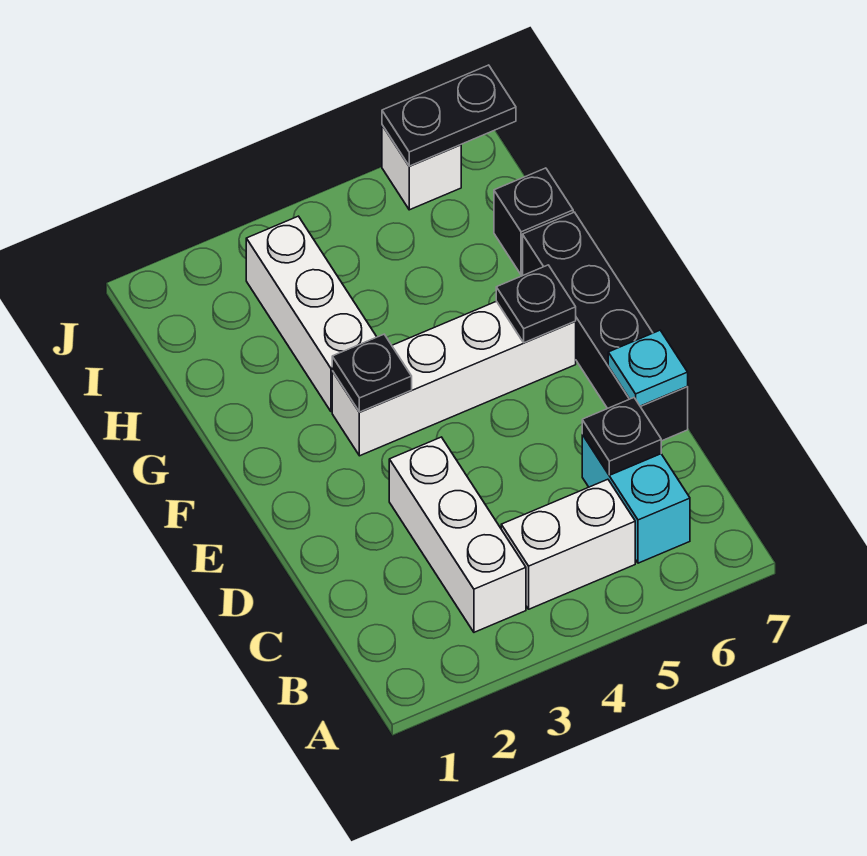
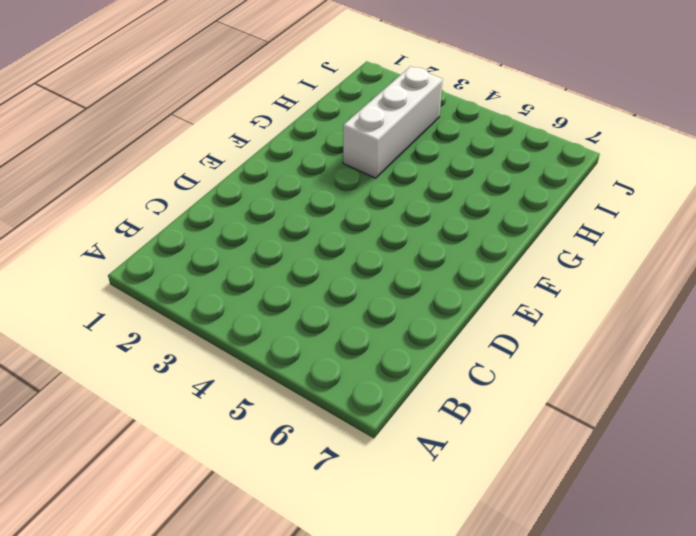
none -> white 1x3 brick [389,437,526,632]
none -> white 1x2 brick [501,479,635,609]
none -> cyan 1x2 brick [582,434,690,563]

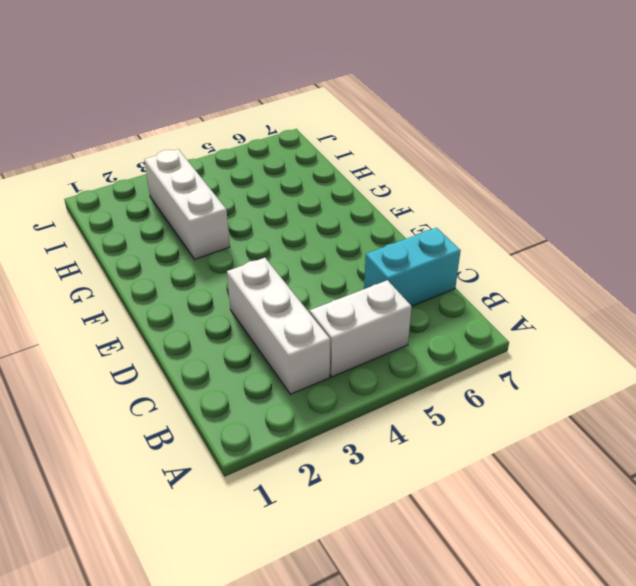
cyan 1x2 brick [364,228,461,306] -> cyan 1x2 brick turned to [582,434,690,563]
none -> black 1x4 brick [523,212,688,441]
none -> white 1x4 brick [332,301,576,456]
none -> black 1x1 brick [494,168,573,275]

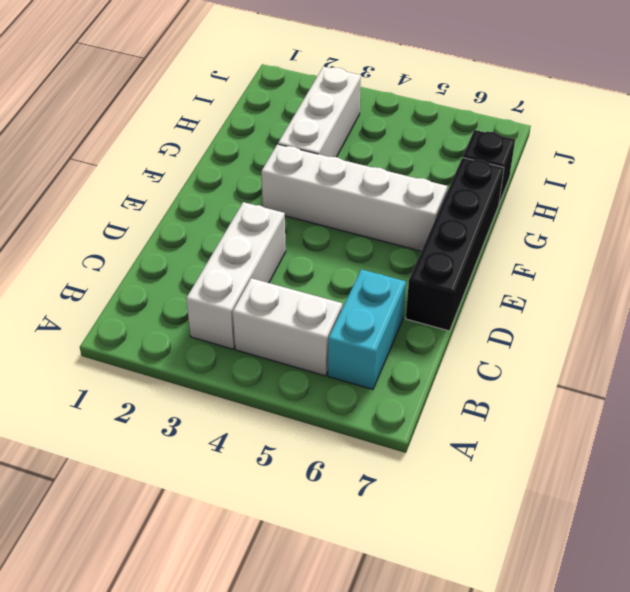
none -> white 1x1 brick [382,125,461,210]
none -> black 1x1 plate [582,398,661,475]
none -> cyan 1x1 plate [608,330,688,406]

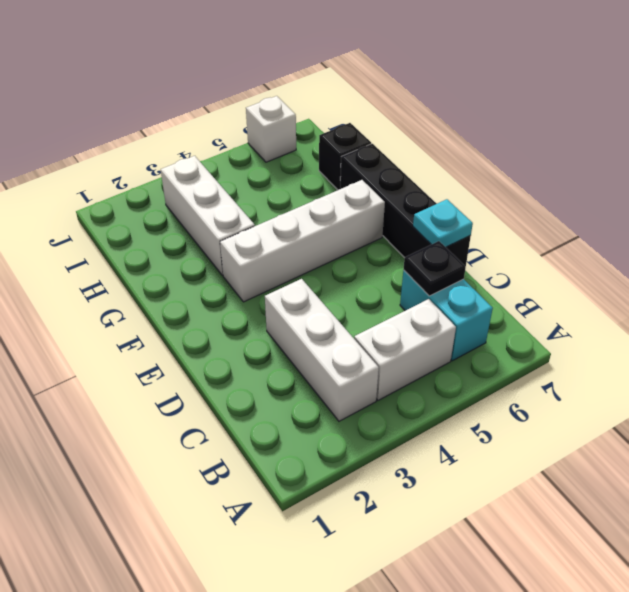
none -> black 1x1 plate [332,334,412,412]
none -> black 1x1 plate [496,265,576,343]
none -> black 1x2 plate [382,65,516,166]

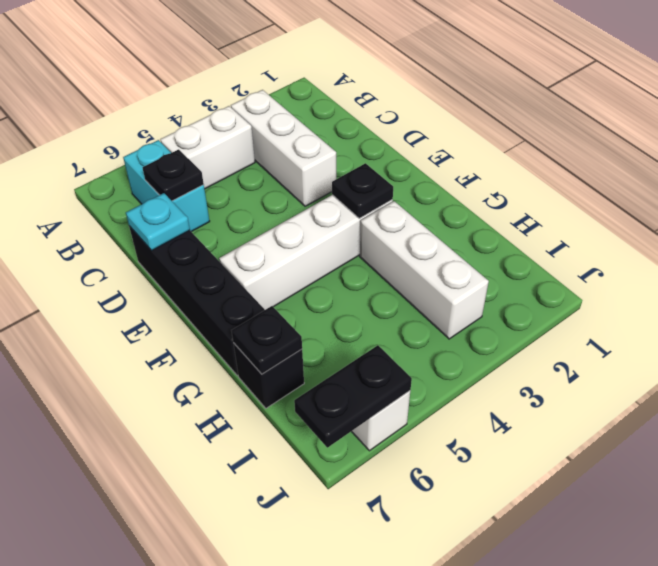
black 1x1 plate [231,306,302,374] -> black 1x1 plate moved to [496,265,576,343]

